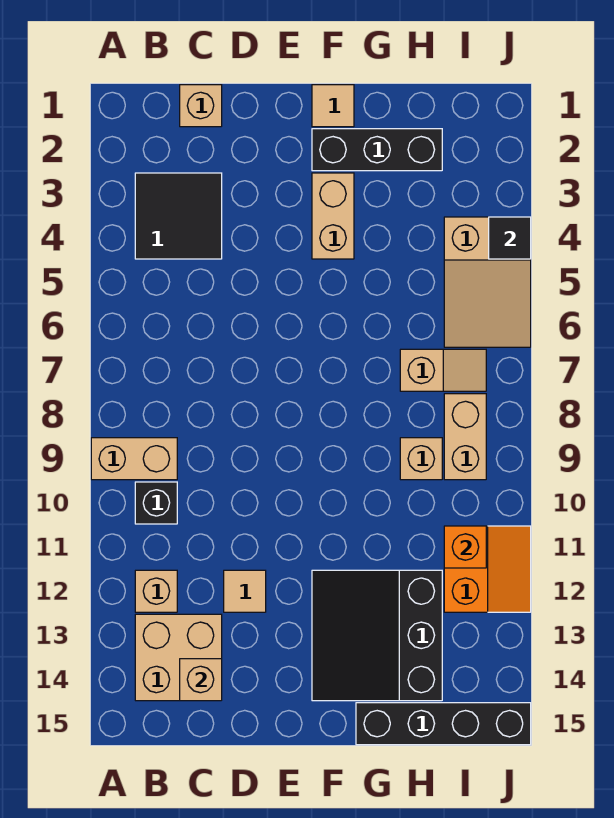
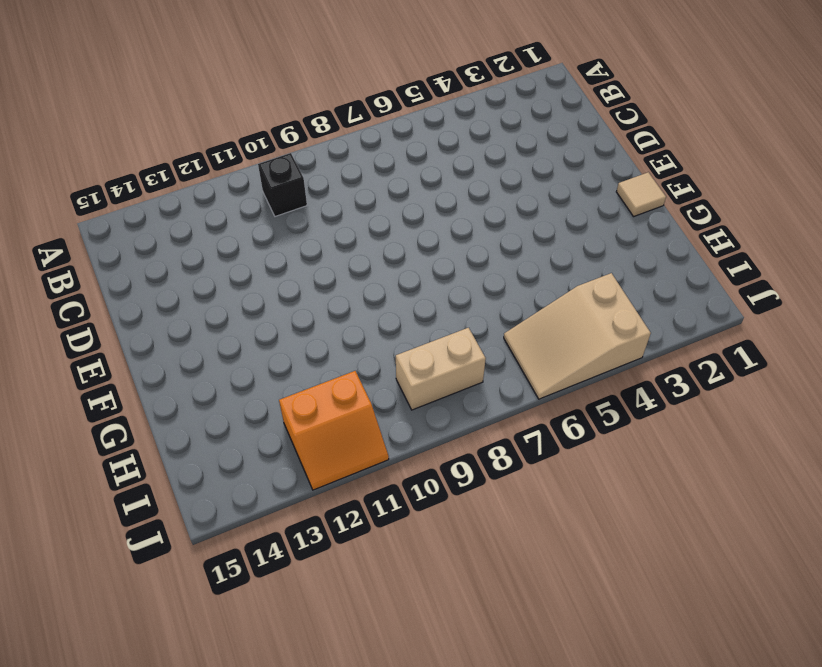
none -> tan 1x2 brick [91,438,177,480]
none -> black 2x2 tile [135,173,222,259]
none -> tan 1x1 brick [135,570,177,612]

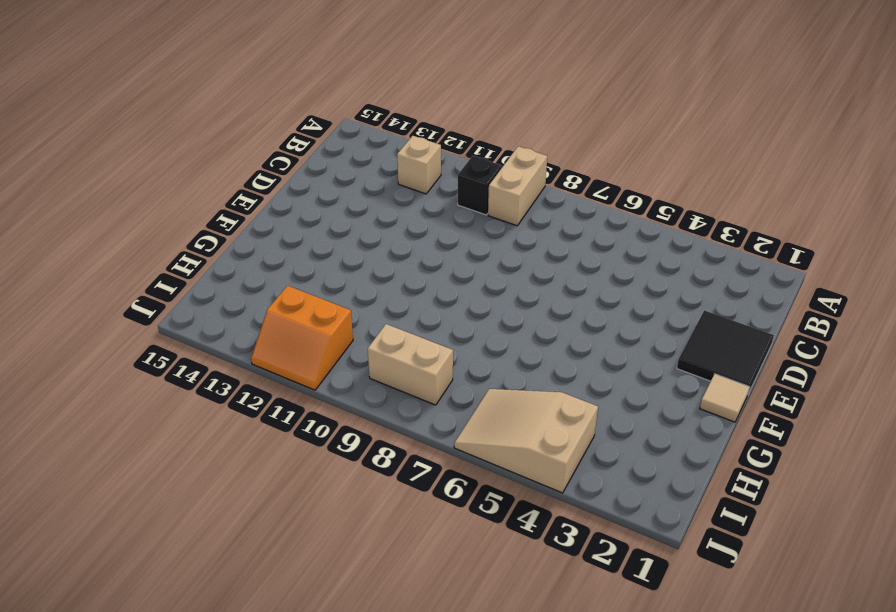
black 2x2 tile [677,310,774,394] -> black 2x2 tile moved to [135,173,222,259]
none -> tan 2x2 brick [135,614,222,701]
none -> tan 1x1 brick [180,85,222,127]
none -> tan 1x1 tile [224,570,266,612]

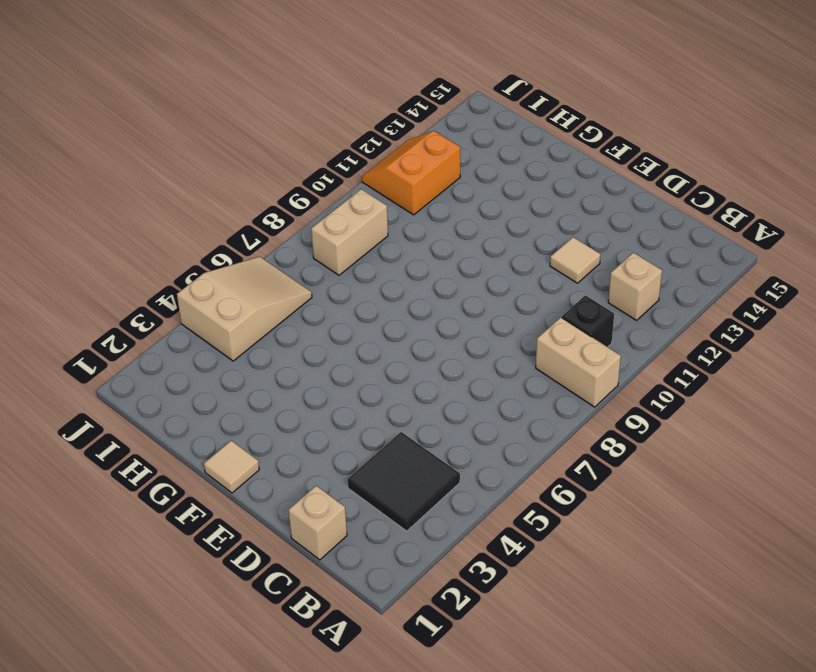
none -> tan 2x2 brick [135,614,222,701]
none -> black 1x3 brick [312,129,442,171]
none -> tan 1x2 brick [312,173,354,259]

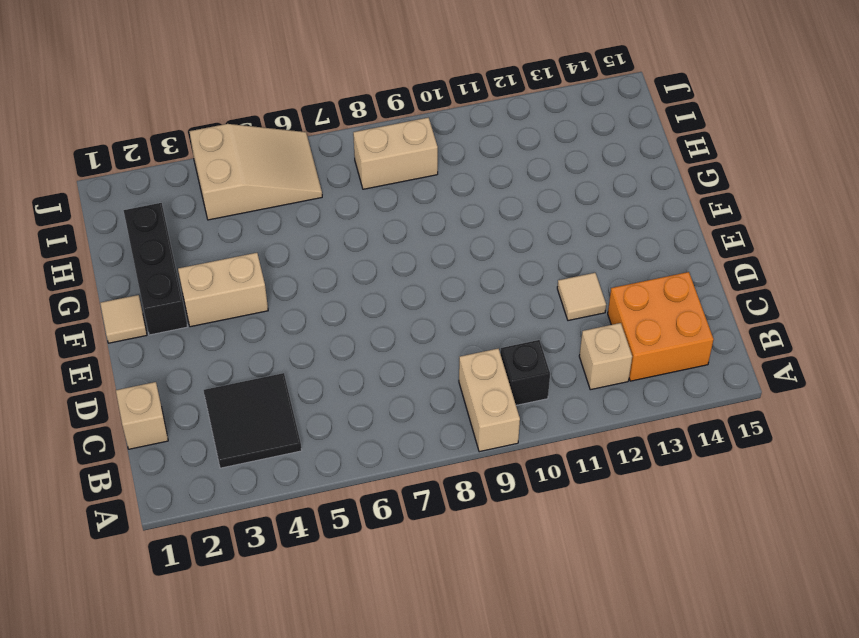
orange 2x2 brick [608,272,714,381] -> tan 2x2 brick [135,614,222,701]
none -> black 3x3 slope [312,570,442,701]
none -> black 1x4 brick [356,703,531,745]
none -> tan 1x2 slope [400,349,486,391]

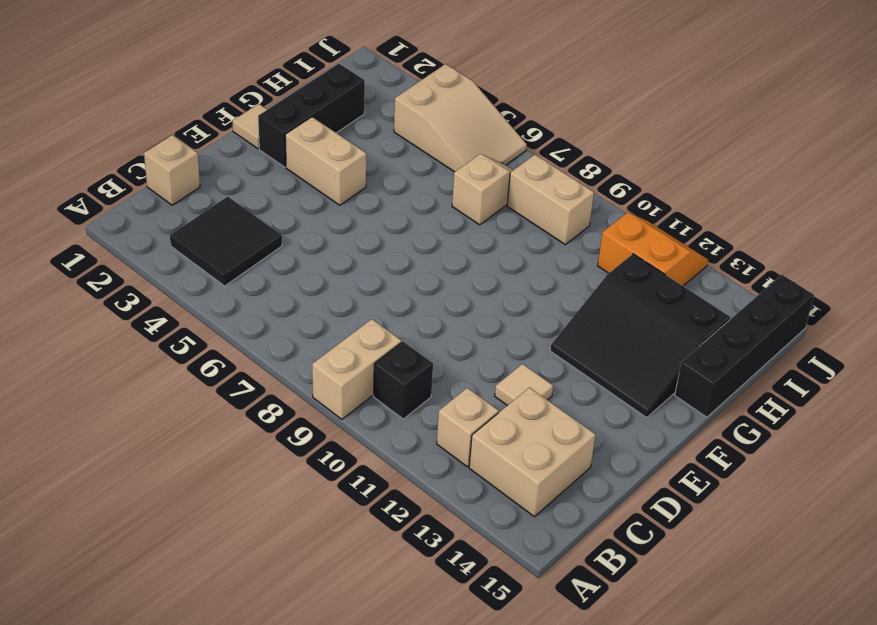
none -> tan 1x1 brick [400,438,442,480]
none -> tan 1x1 brick [180,659,222,701]
none -> orange 1x1 brick [444,526,486,568]

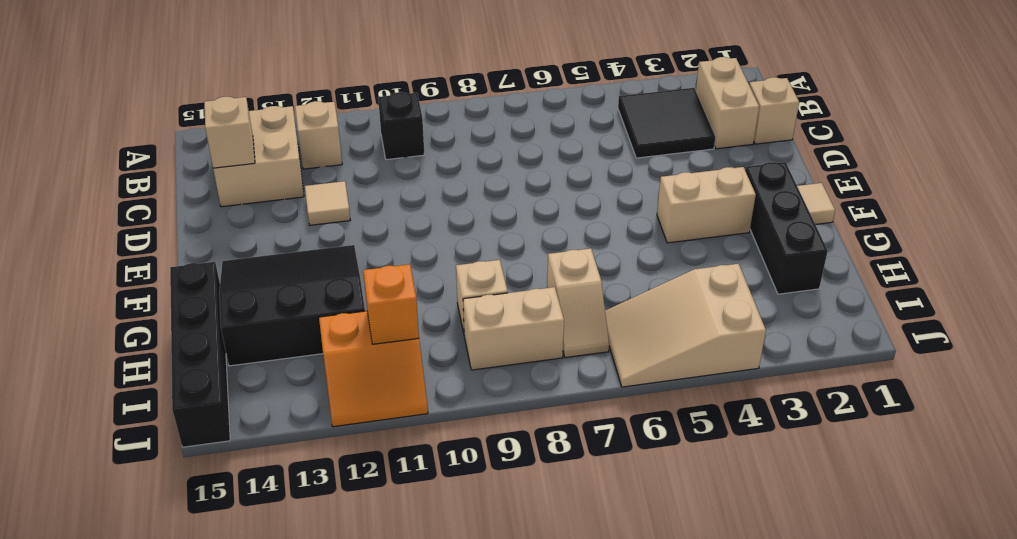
tan 1x2 brick [696,57,759,149] -> tan 1x2 brick moved to [91,438,177,480]
none -> black 1x1 tile [489,217,531,259]

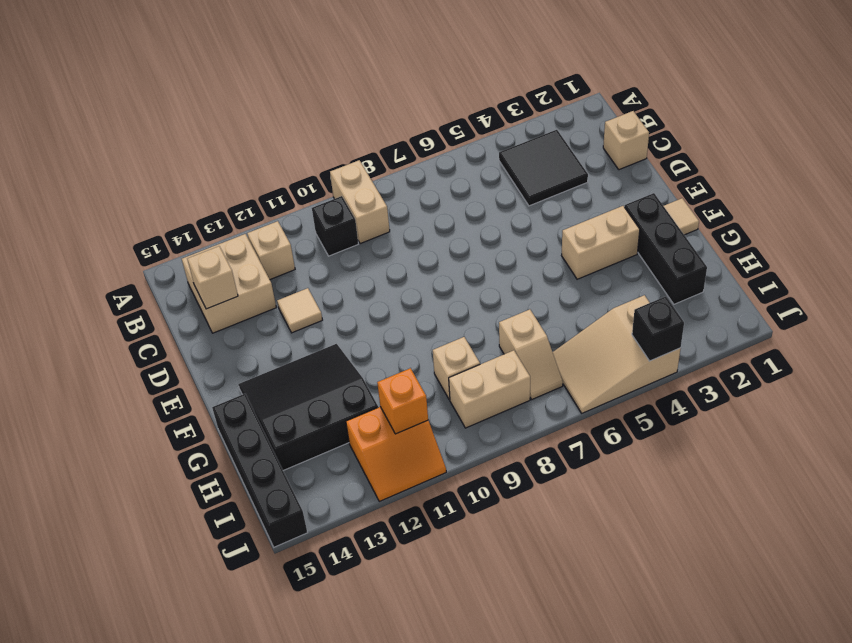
black 1x1 brick [632,296,684,361] -> black 1x1 tile [489,217,531,259]

